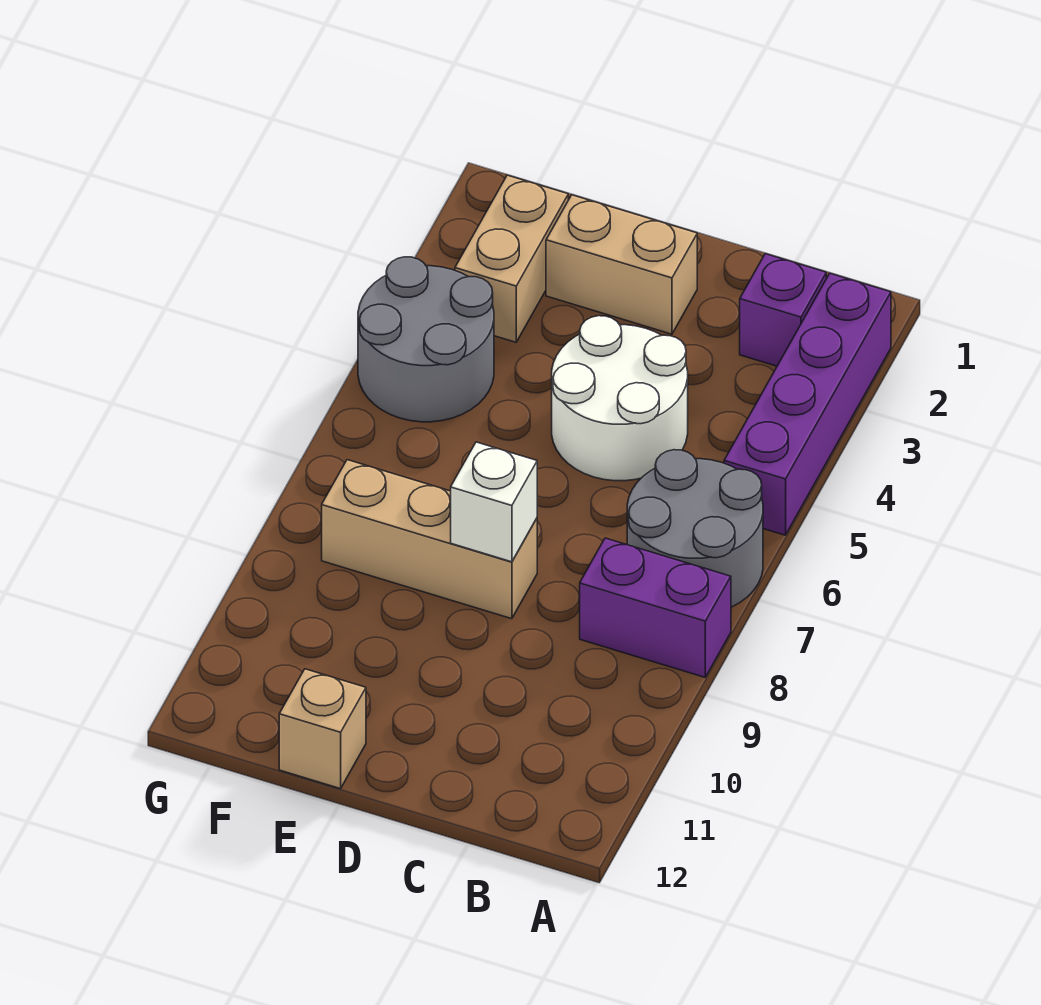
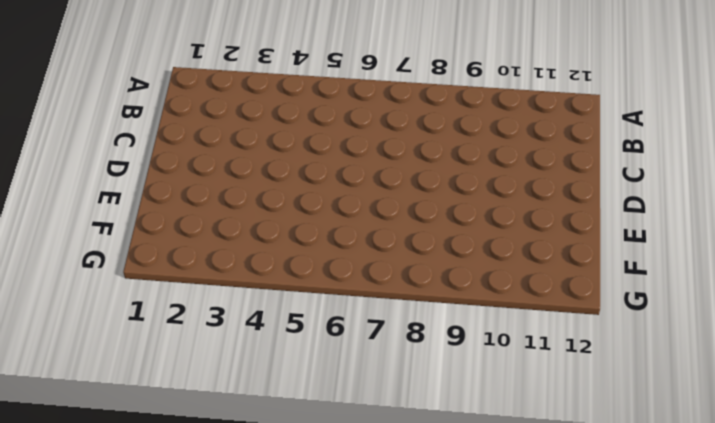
none -> purple 1x4 brick [724,273,891,535]
none -> grey 2x2 round brick [627,450,763,607]

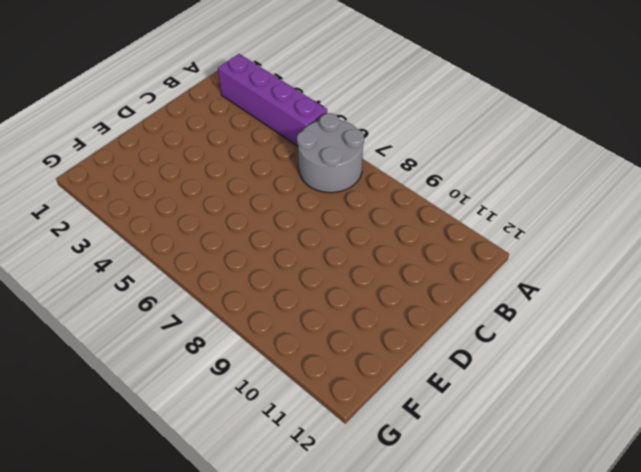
none -> purple 1x2 brick [580,538,731,677]
none -> purple 1x1 brick [739,254,826,366]

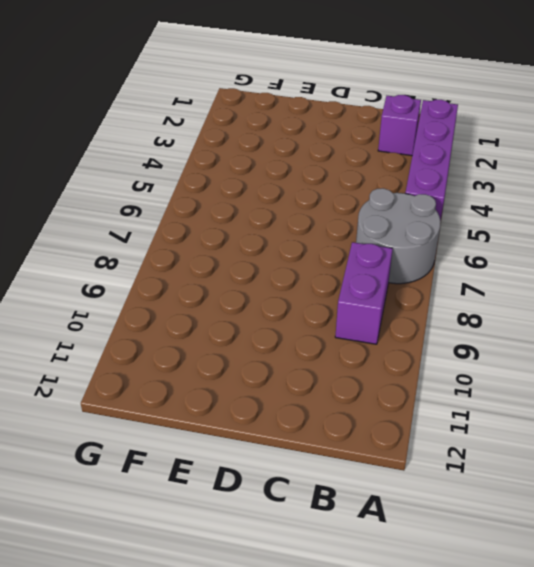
purple 1x2 brick [335,242,393,344] -> purple 1x2 brick turned to [580,538,731,677]
none -> white 2x2 round brick [552,316,688,481]
none -> tan 1x2 brick [546,195,697,334]

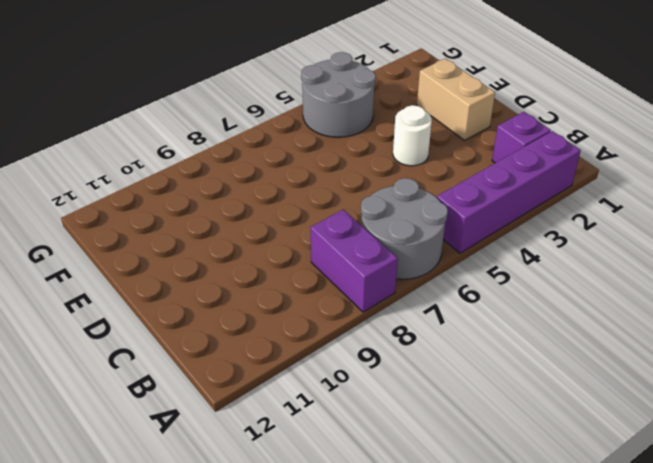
white 1x1 round brick [393,105,432,166] -> white 2x2 round brick [552,316,688,481]
none -> tan 1x3 brick [322,460,537,619]
none -> tan 1x1 brick [279,669,366,789]

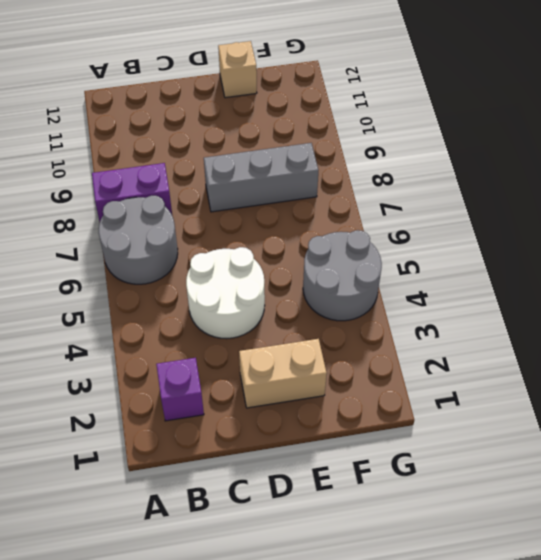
grey 1x3 brick [204,143,318,212] -> tan 1x3 brick [322,460,537,619]
none -> purple 1x4 brick [724,273,891,535]
none -> tan 1x2 brick [455,175,568,342]

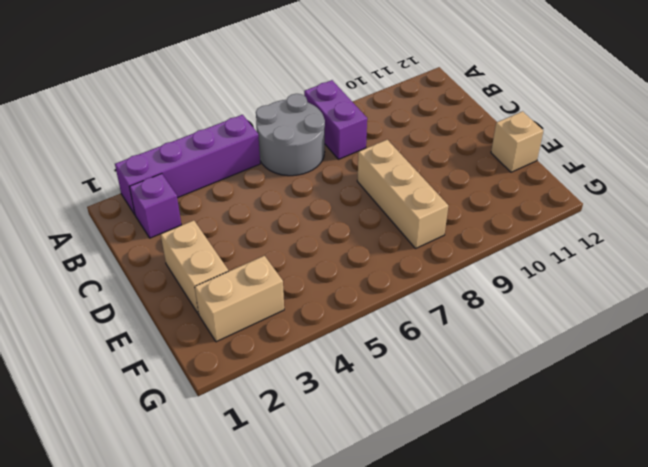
none -> white 2x2 round brick [552,316,688,481]
none -> grey 2x2 round brick [358,257,494,422]

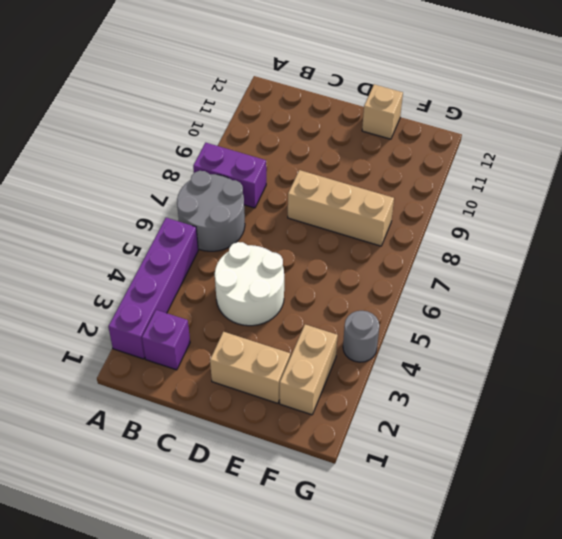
grey 1x1 round brick [343,311,379,362] -> grey 2x2 round brick [358,257,494,422]
none -> white 1x1 brick [451,442,537,562]

